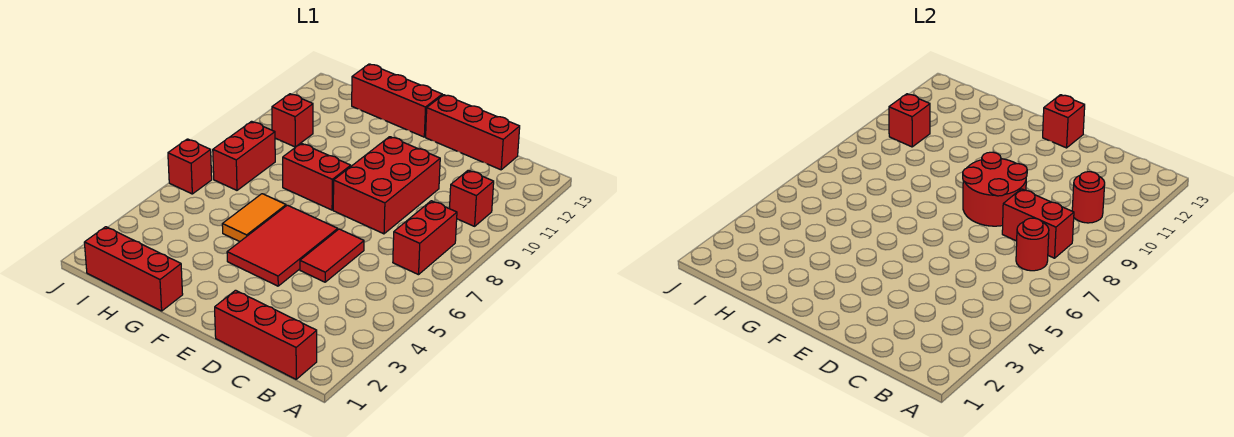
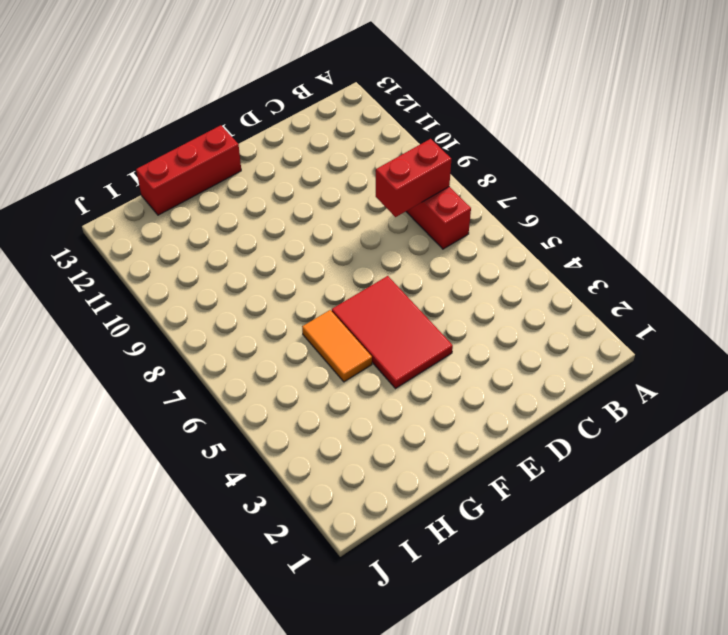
none -> red 1x3 brick [215,290,317,379]
none -> red 1x1 brick [450,170,494,226]
none -> red 1x3 brick [426,95,520,170]

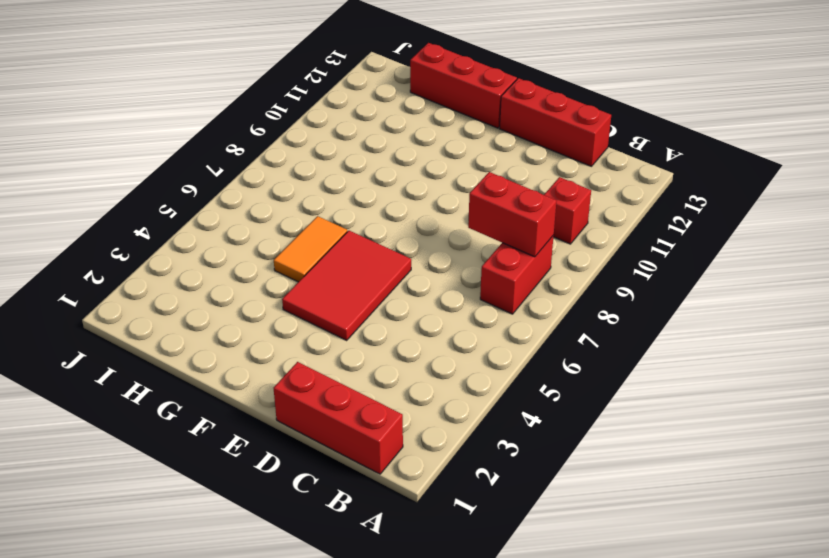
none -> red 1x2 tile [300,229,364,282]
none -> red 2x3 brick [333,137,440,234]
none -> red 1x2 brick [283,143,351,210]

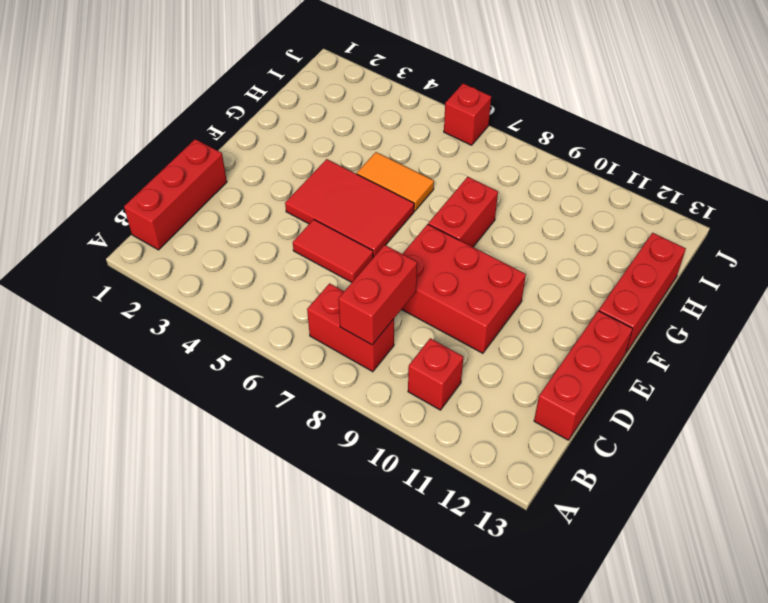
none -> red 1x3 brick [84,227,183,311]
none -> red 1x2 brick [213,121,275,190]
none -> red 1x1 brick [272,94,313,147]

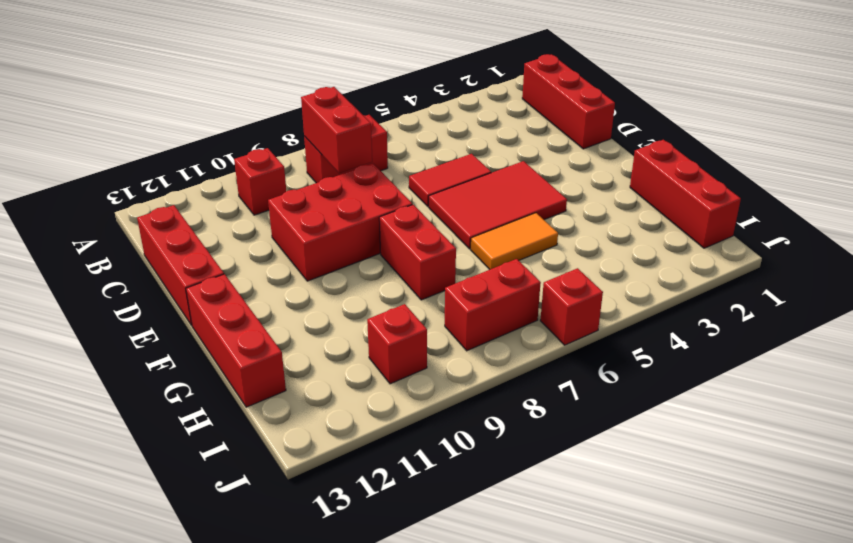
none -> red 1x1 round brick [1016,218,1049,271]
none -> red 1x1 round brick [1072,172,1105,223]
none -> red 2x2 round brick [963,152,1027,226]

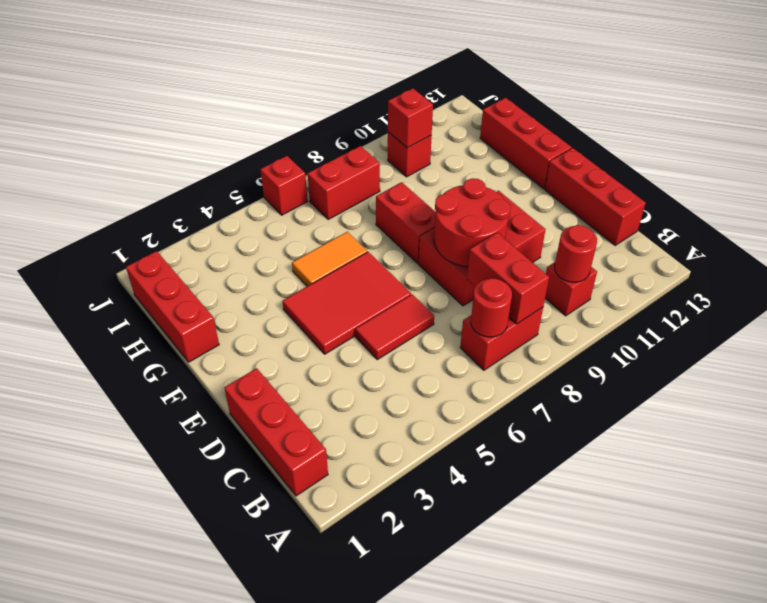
none -> red 1x1 brick [1043,95,1085,148]

